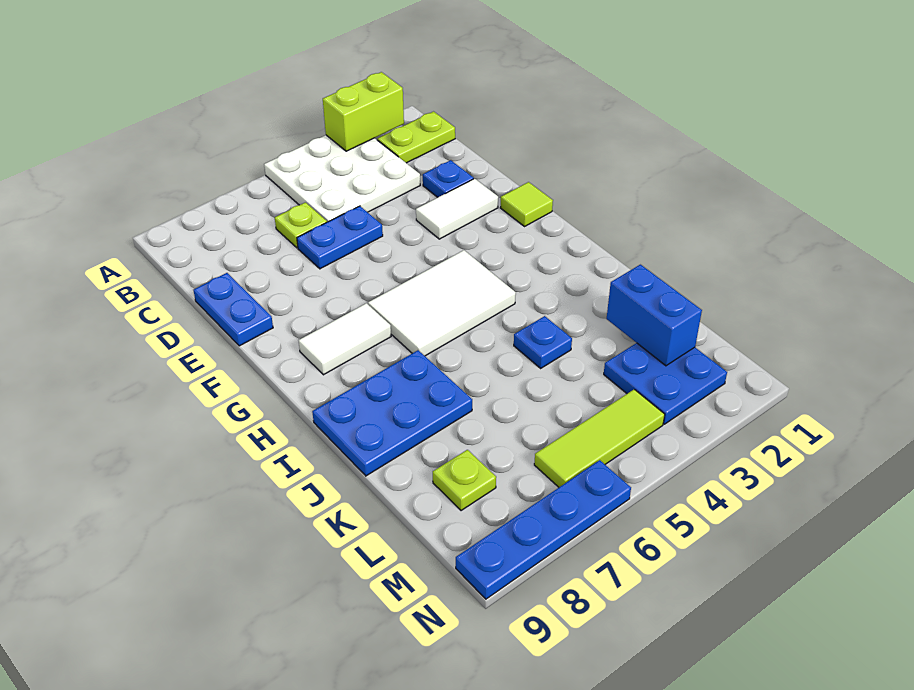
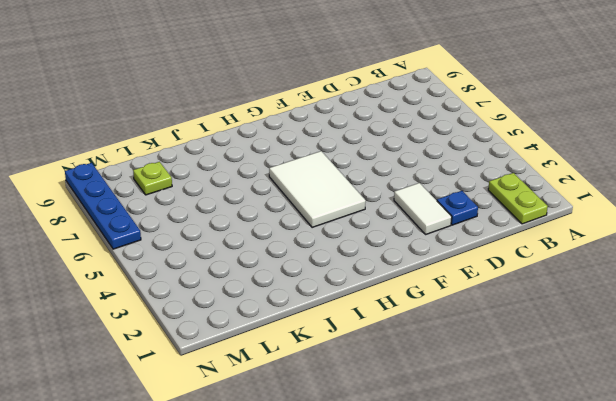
none -> white 3x3 plate [264,135,420,222]
none -> lime 1x1 plate [275,202,327,248]
none -> blue 1x2 plate [297,206,383,269]

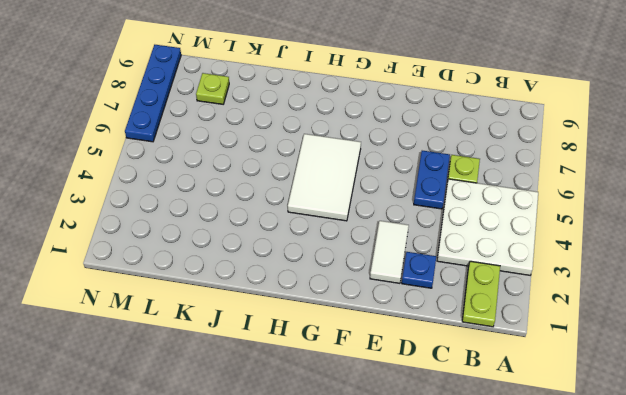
none -> blue 1x2 plate [193,273,273,346]
none -> lime 1x1 tile [500,182,553,226]
none -> white 1x2 tile [299,303,391,375]

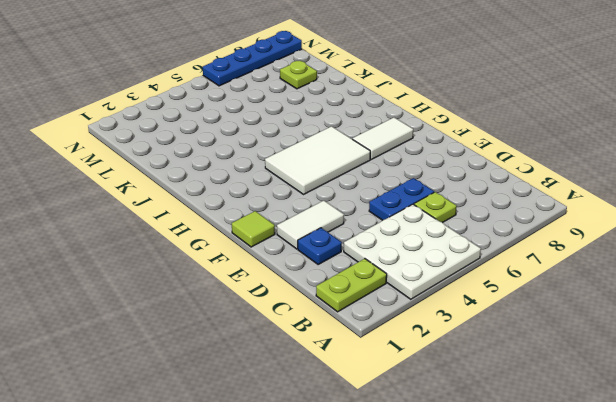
none -> blue 1x2 plate [193,273,273,346]
none -> blue 2x3 plate [312,350,472,476]
none -> blue 1x1 plate [514,316,572,368]

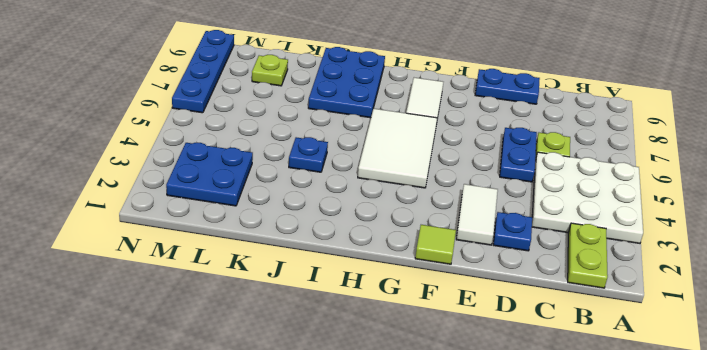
none -> lime 1x3 tile [534,389,665,487]
none -> lime 1x2 brick [323,72,404,151]
none -> blue 1x2 brick [607,265,702,366]

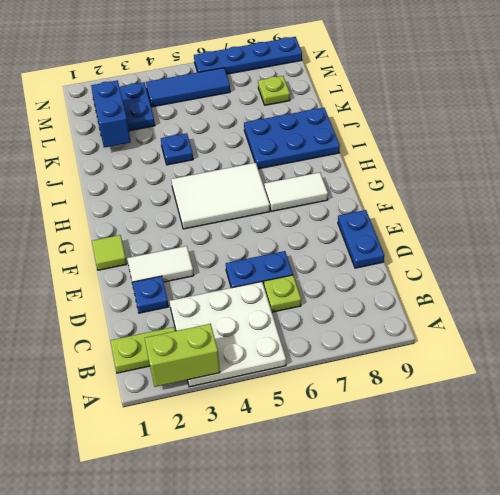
blue 1x3 tile [146,68,230,107] -> lime 1x3 tile [534,389,665,487]

